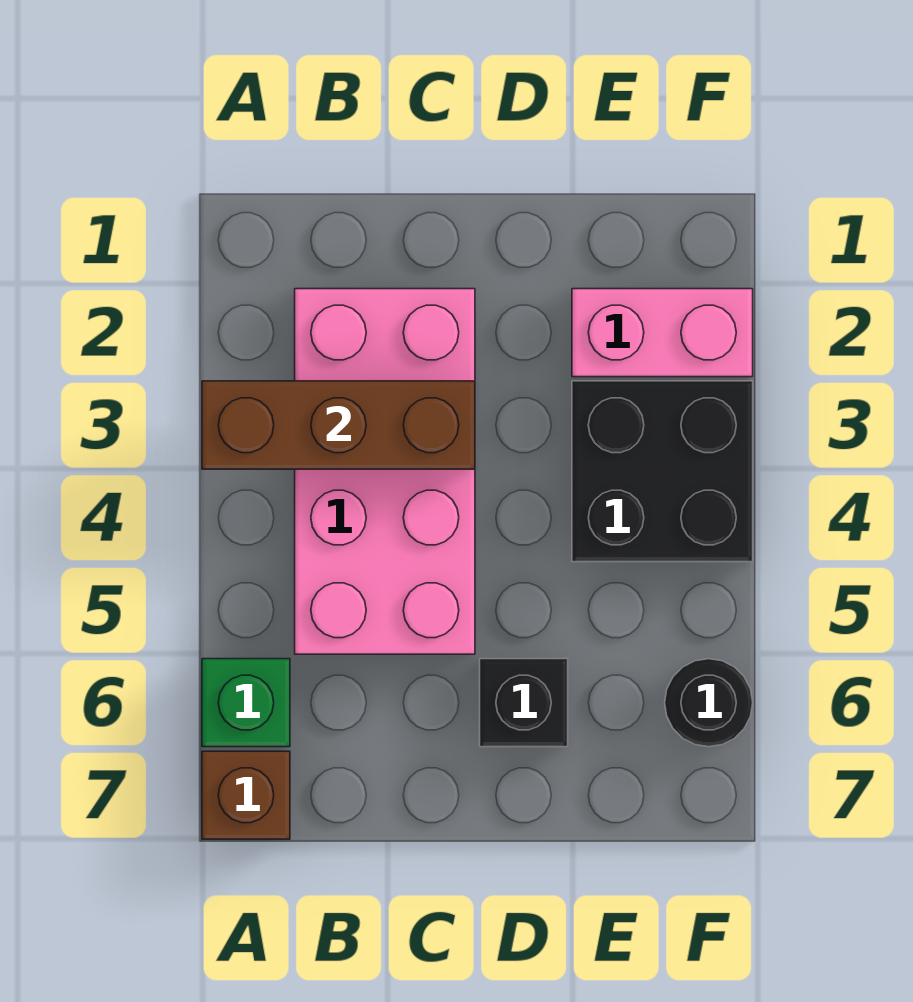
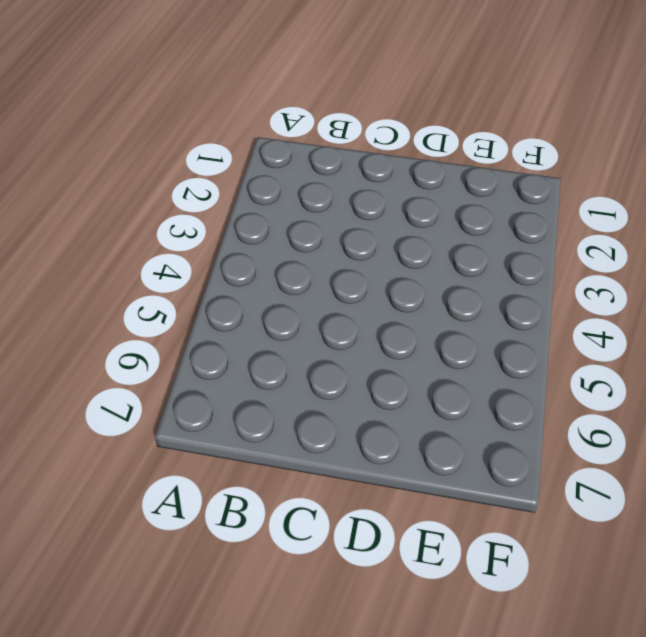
none -> green 1x1 brick [202,659,290,747]
none -> brown 1x1 brick [202,751,290,839]

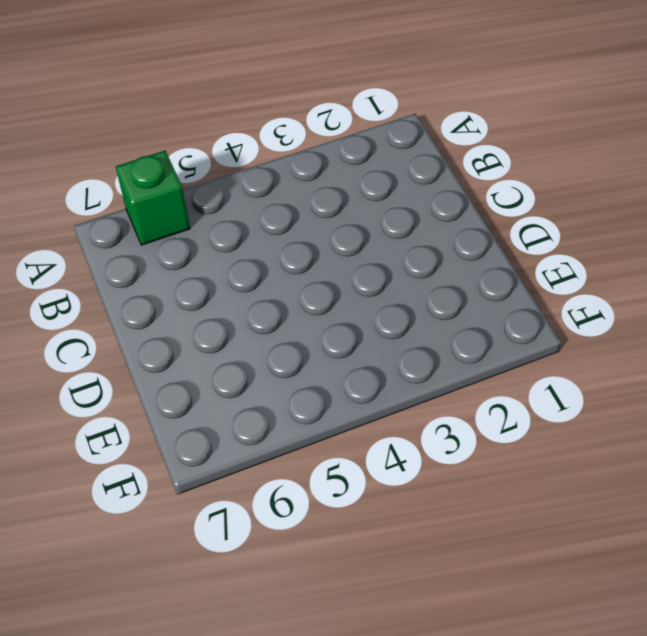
none -> brown 1x1 brick [202,751,290,839]
none -> pink 2x4 brick [295,289,475,654]

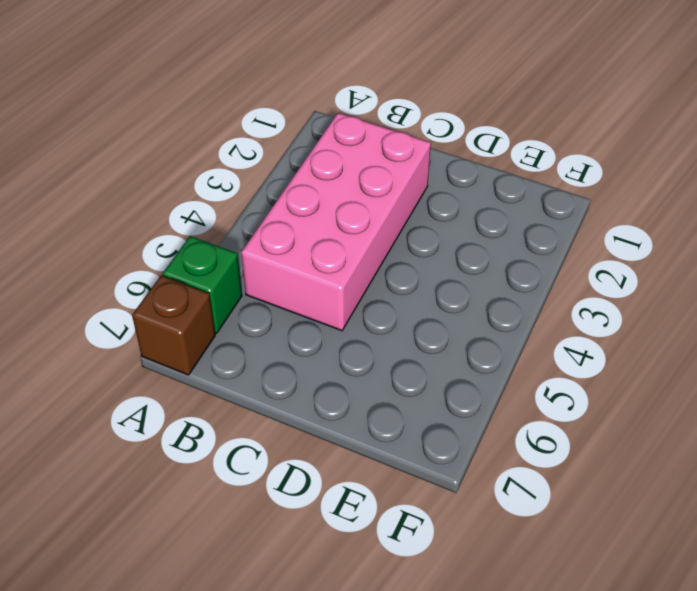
none -> black 1x1 brick [480,659,568,747]
none -> pink 1x2 brick [572,289,753,377]

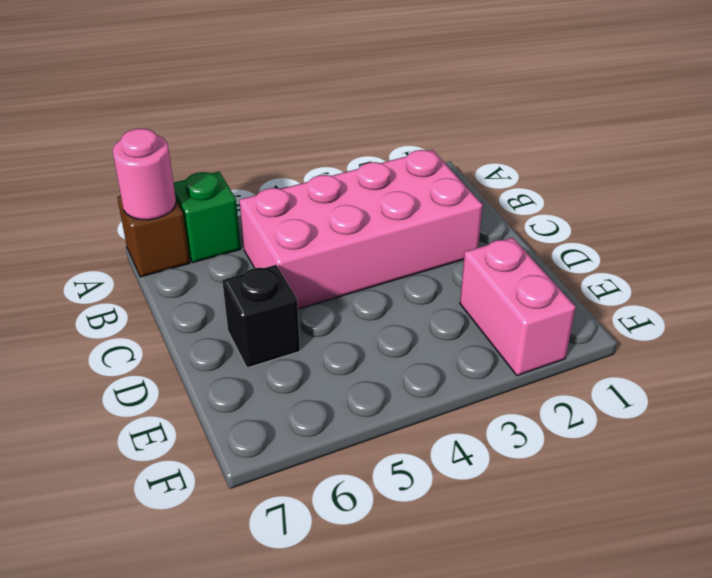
pink 1x1 round brick [113,129,176,220] -> none
none -> black 2x2 brick [572,381,753,562]
none -> black 1x1 round brick [665,659,753,747]

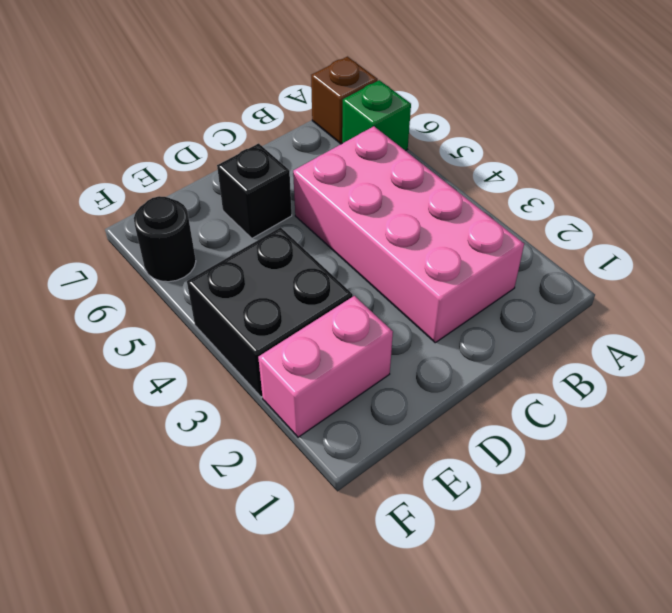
none -> brown 1x3 brick [202,381,475,469]

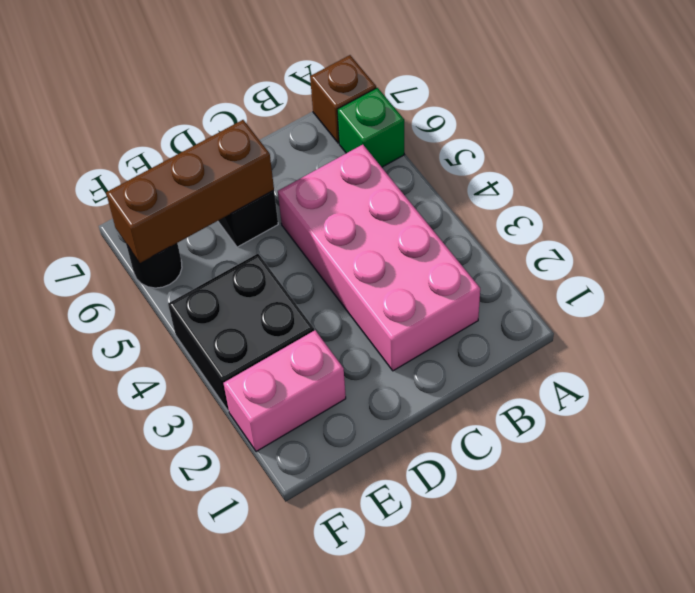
brown 1x3 brick [106,120,274,263] -> brown 1x3 brick moved to [202,381,475,469]

